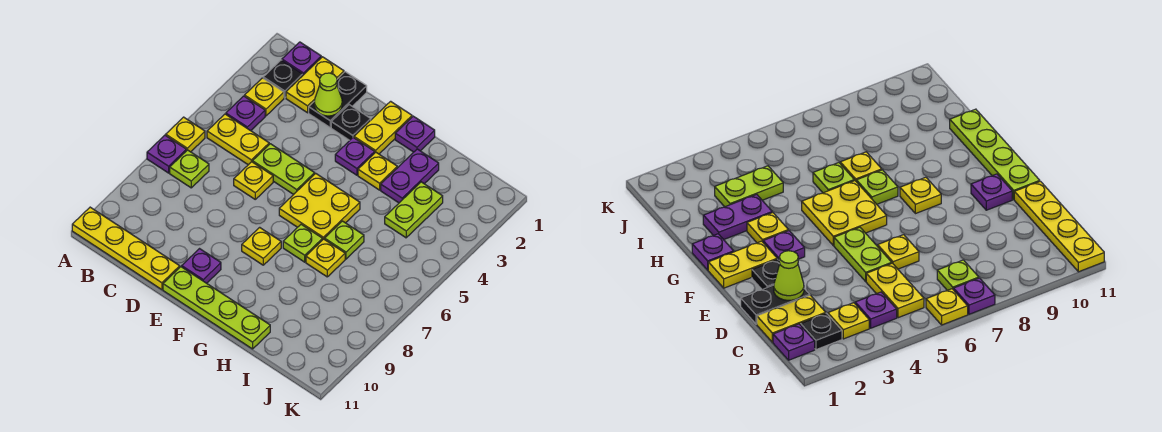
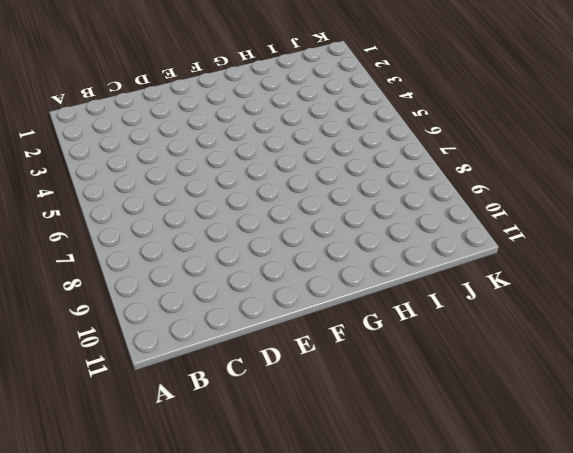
none -> yellow 1x1 plate [166,117,205,152]
none -> purple 1x1 plate [147,135,186,173]
none -> yellow 1x4 plate [72,207,180,290]

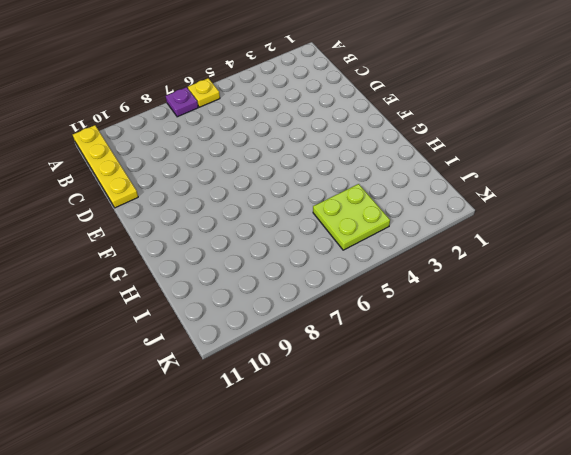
lime 2x2 plate [313,184,390,250] -> lime 1x2 plate [385,182,443,238]
none -> purple 1x1 plate [282,42,321,75]
none -> black 1x1 plate [263,60,303,98]
none -> yellow 1x1 plate [245,78,284,116]

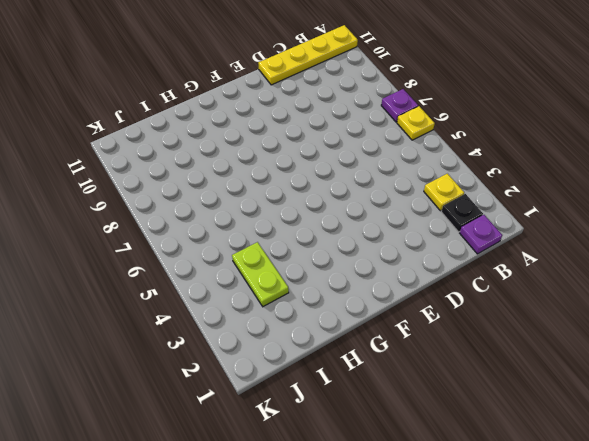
none -> purple 1x1 plate [226,96,265,131]
none -> yellow 1x2 plate [207,114,269,165]
none -> lime 1x1 plate [170,150,209,188]

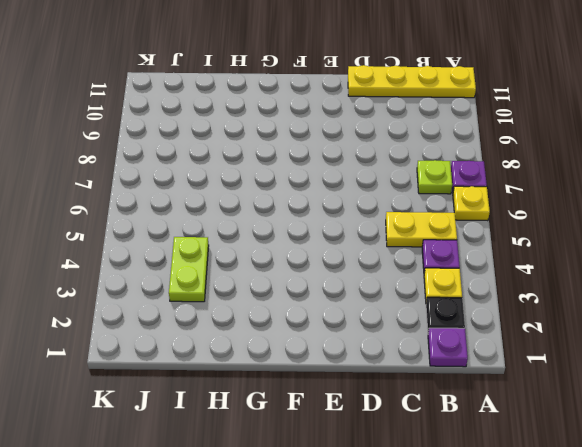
none -> yellow 1x2 plate [286,57,344,113]
none -> black 1x2 plate [309,72,367,127]
none -> lime 1x2 plate [253,144,315,194]

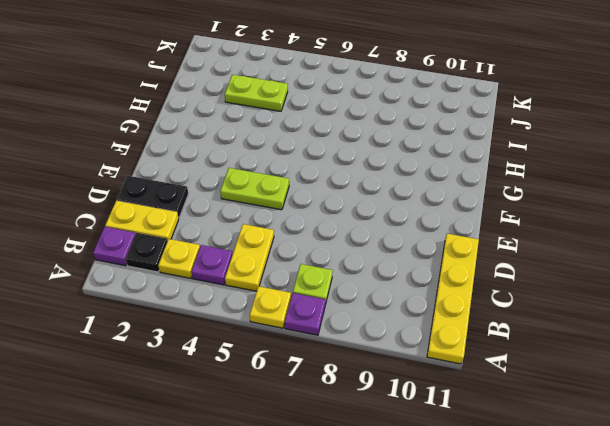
lime 1x2 plate [220,168,289,210] -> lime 1x2 plate turned to [253,144,315,194]
none -> yellow 1x1 plate [234,162,273,199]
none -> black 1x1 plate [331,105,371,140]
none -> purple 1x1 plate [182,249,221,283]

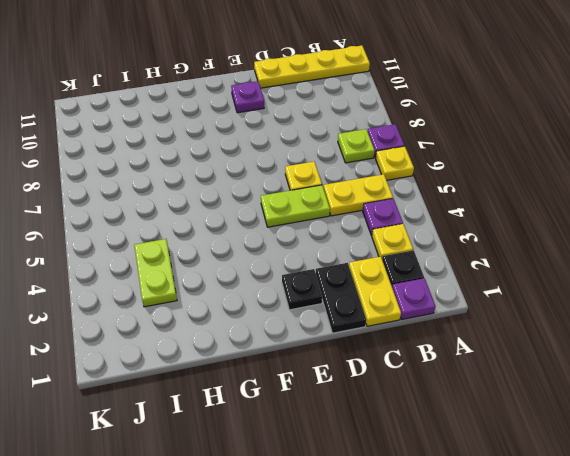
none -> lime 1x4 plate [163,267,270,349]
none -> yellow 1x2 plate [354,101,412,154]
none -> purple 1x1 plate [335,138,375,175]

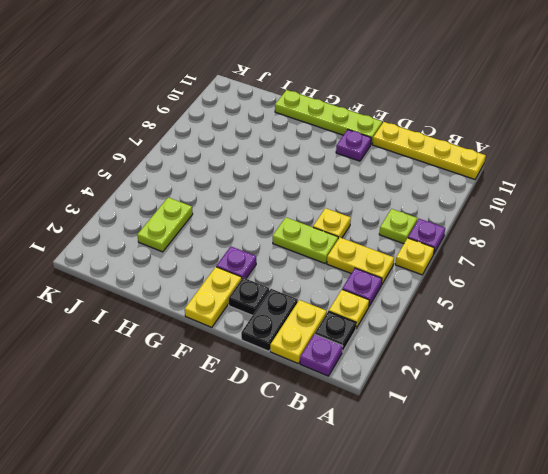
none -> yellow 2x2 plate [279,173,360,239]
none -> yellow 1x1 plate [242,227,281,265]
none -> purple 1x1 plate [395,116,435,152]

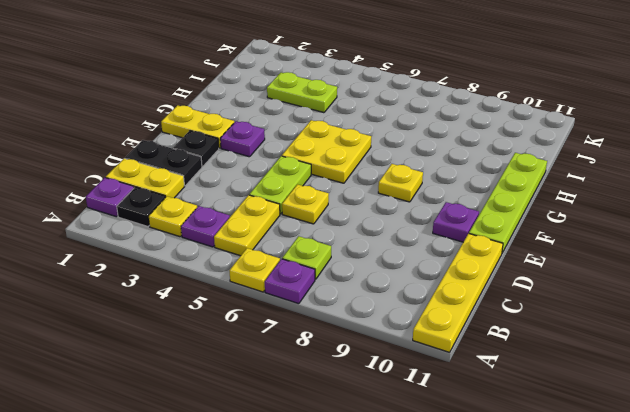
none -> purple 1x1 plate [395,116,435,152]
none -> yellow 1x1 plate [358,152,397,190]
none -> lime 1x1 plate [283,224,323,262]

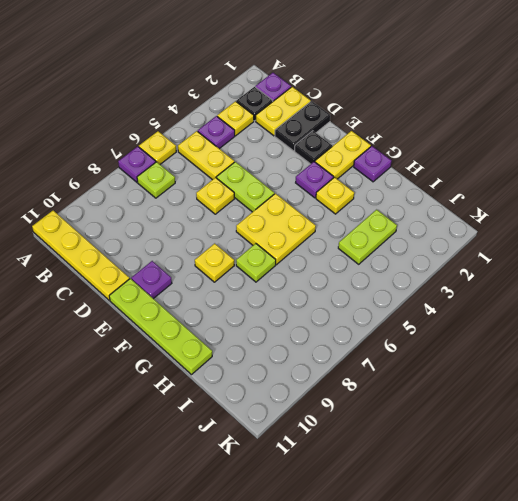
none -> purple 1x2 plate [381,149,439,203]
none -> lime 1x1 plate [325,221,364,259]
none -> yellow 1x1 plate [306,239,345,277]

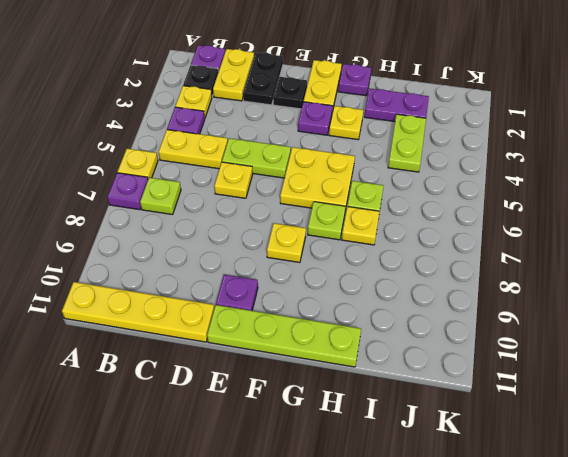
purple 1x2 plate [364,88,429,122] -> purple 1x2 plate turned to [381,149,439,203]
none -> lime 1x1 cone [314,73,342,116]

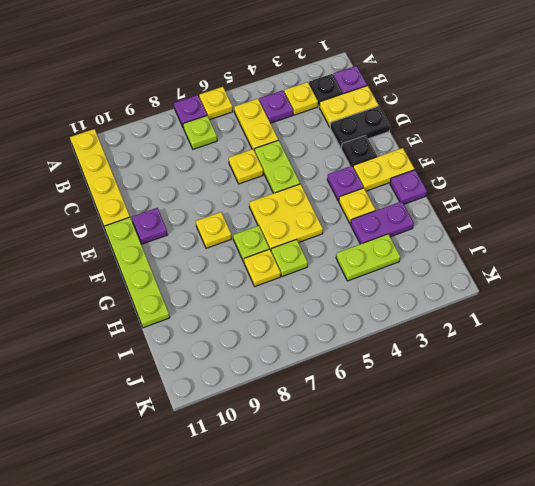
none -> lime 1x1 cone [314,73,342,116]

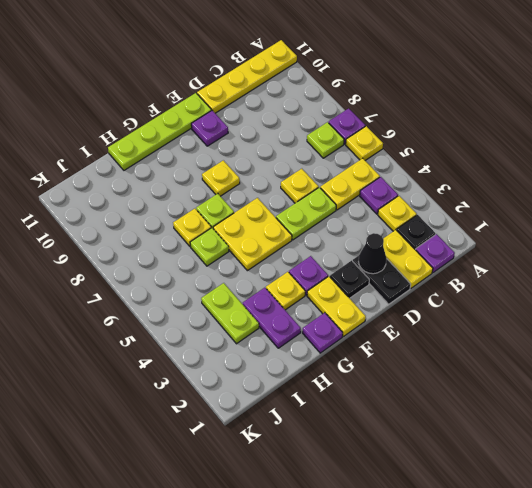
black 1x1 cone [359,233,387,274] -> lime 1x1 cone [314,73,342,116]

